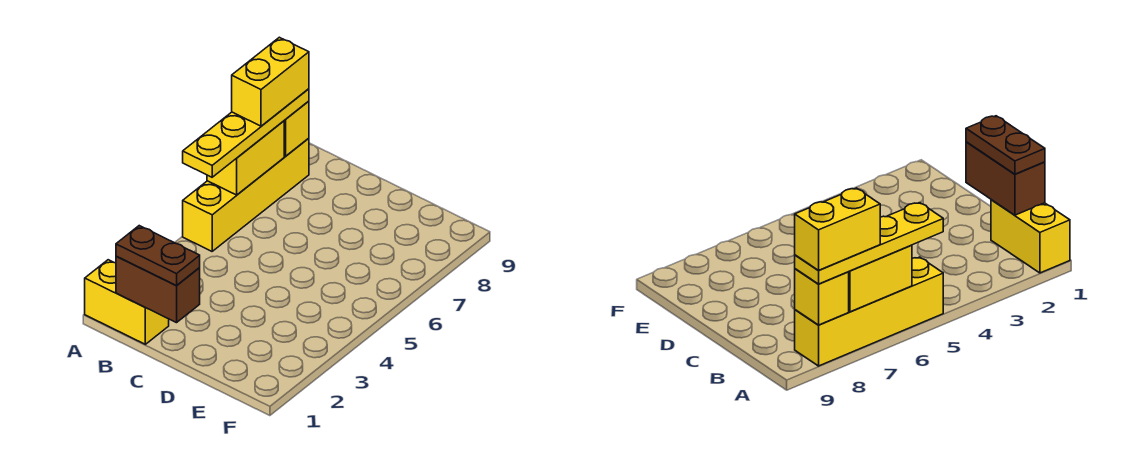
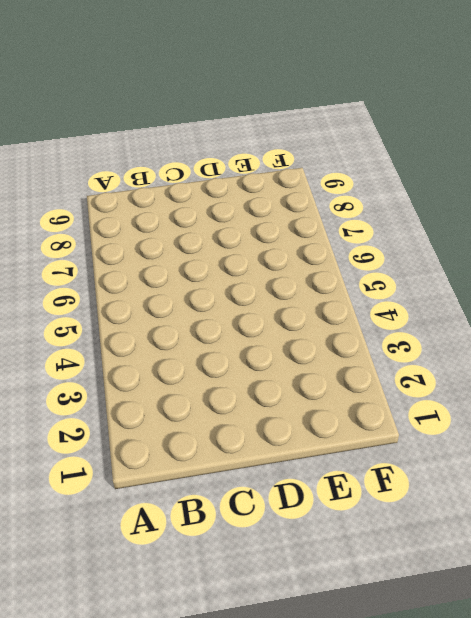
none -> yellow 1x2 brick [85,260,169,344]
none -> yellow 1x4 brick [183,138,309,251]

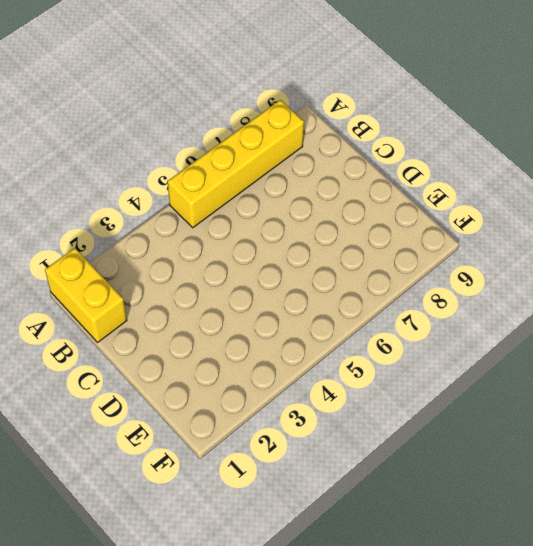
none -> yellow 1x2 brick [207,121,284,195]
none -> yellow 1x1 brick [284,101,309,156]

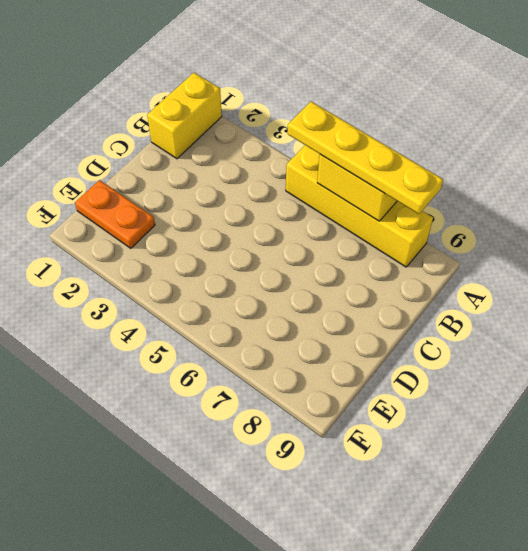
orange 1x2 plate [75,180,155,248] -> none
none -> yellow 1x1 brick [284,101,309,156]
none -> brown 1x2 brick [116,256,200,323]

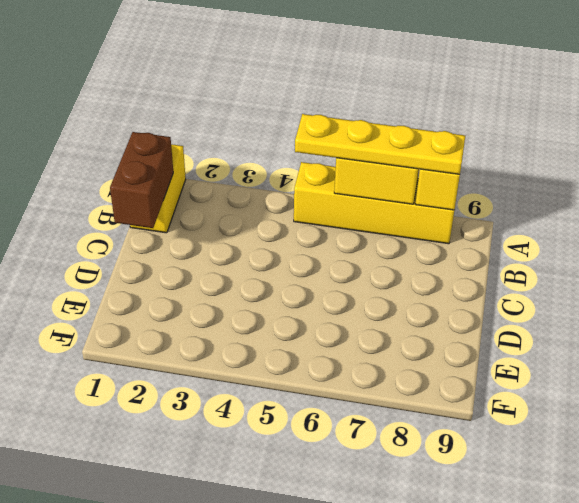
none -> brown 1x2 plate [116,226,200,286]
none -> yellow 1x2 brick [232,37,309,126]

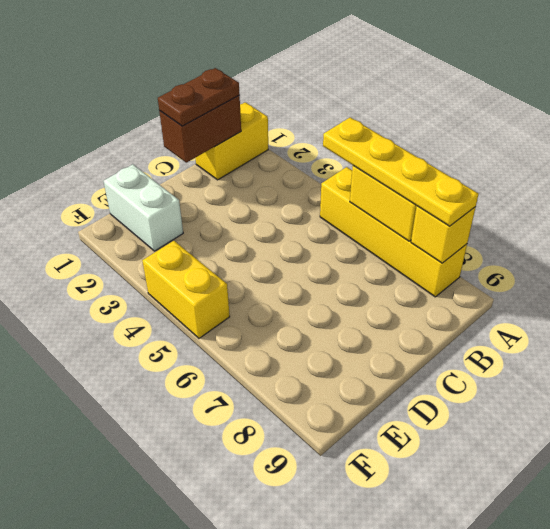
white 1x2 brick [103,164,183,251] -> none
yellow 1x2 brick [142,241,230,338] -> yellow 1x2 brick moved to [232,37,309,126]

